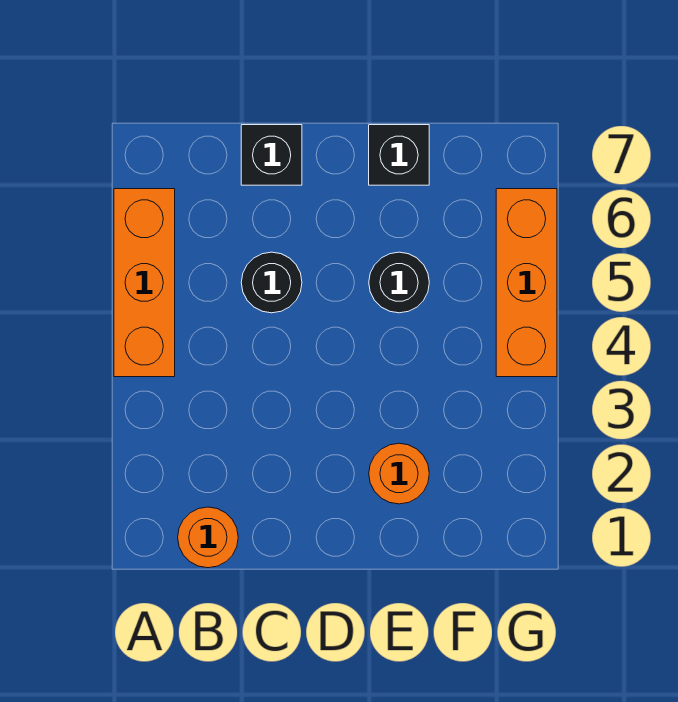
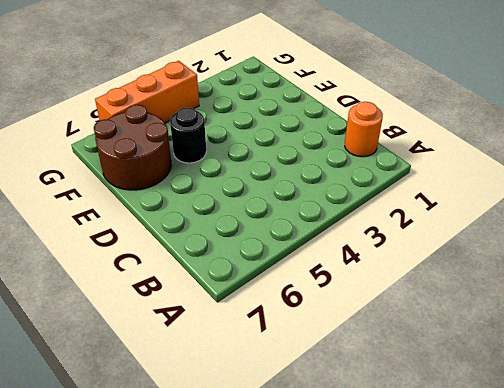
brown 2x2 round brick [94,105,171,190] -> black 1x1 brick [369,125,429,185]
none -> orange 1x3 brick [114,189,175,377]
none -> black 1x1 round brick [241,252,302,313]

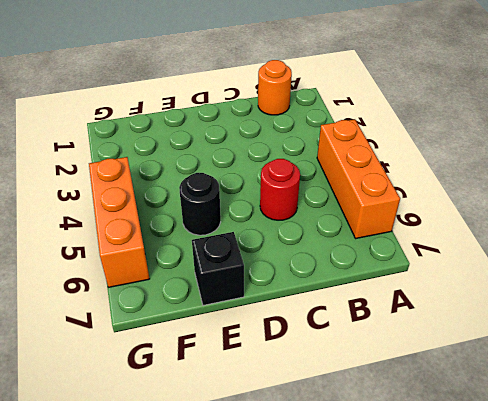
red 1x1 round brick [260,159,300,220] -> black 1x1 round brick [241,252,302,313]
none -> black 1x1 brick [241,125,302,185]
none -> orange 1x1 round brick [369,443,429,504]

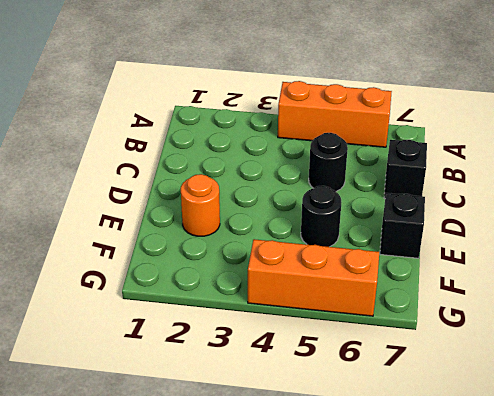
none -> orange 1x1 round brick [178,507,238,568]

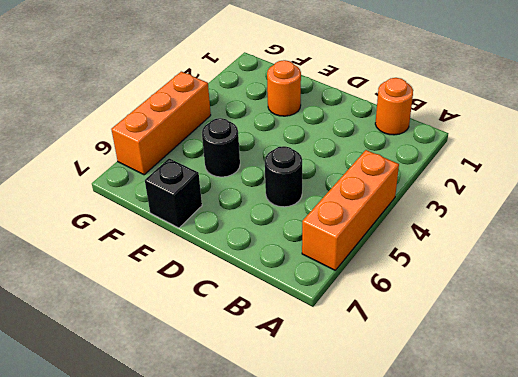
none -> black 1x1 brick [241,125,302,185]

